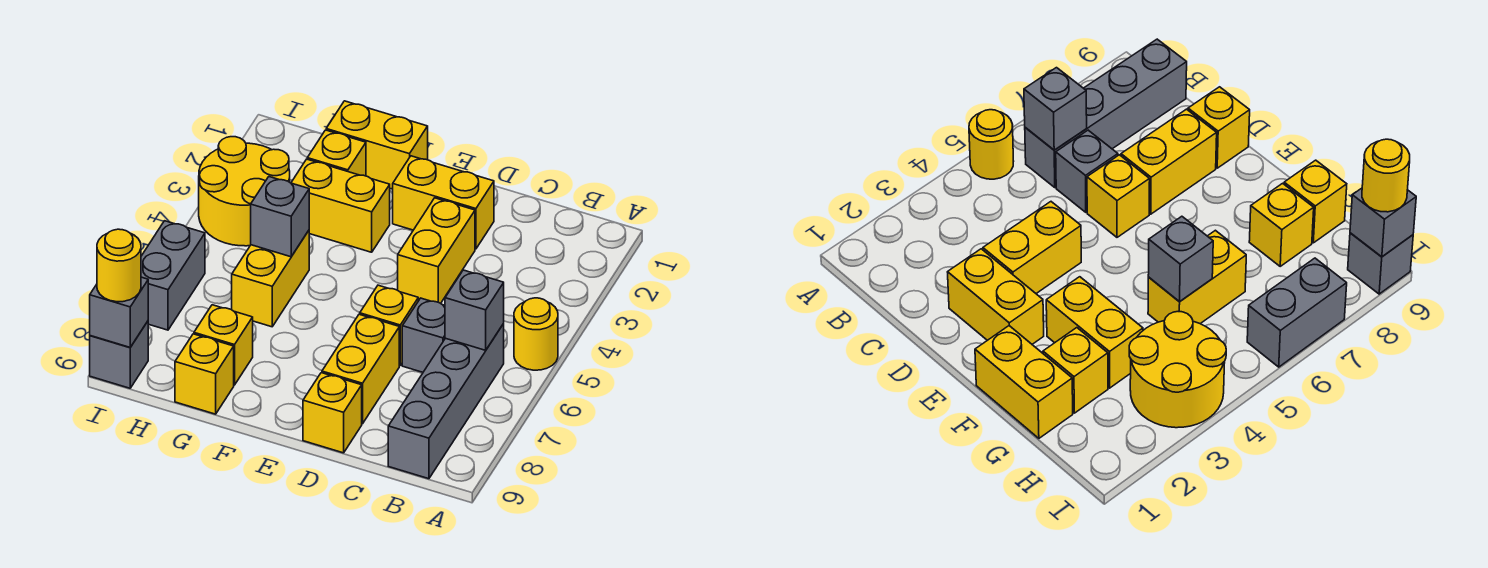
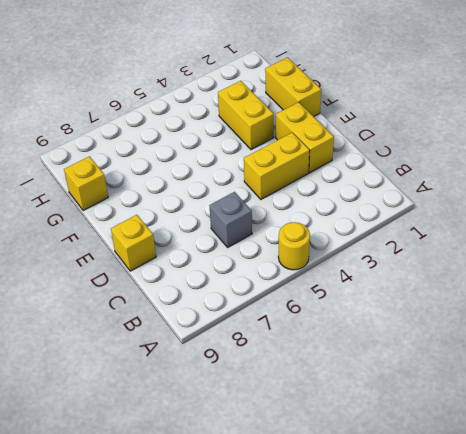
none -> grey 1x4 brick [388,324,504,479]
none -> yellow 1x1 brick [360,285,418,365]
none -> yellow 1x2 brick [322,314,399,424]

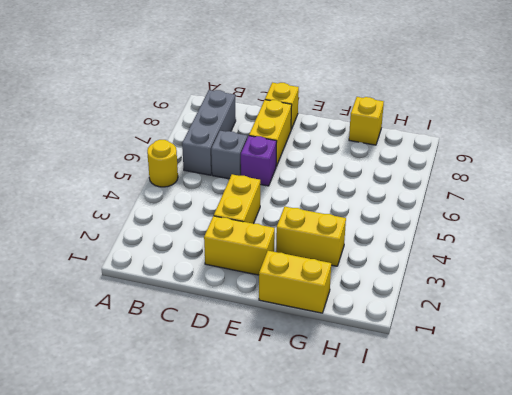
grey 1x3 brick [182,90,236,175] -> grey 1x4 brick [388,324,504,479]
purple 1x1 brick [241,136,277,186] -> yellow 1x1 brick [360,285,418,365]
none -> yellow 1x1 brick [307,130,366,176]
none -> yellow 1x2 brick [232,231,309,327]
none -> yellow 1x1 brick [194,305,253,385]

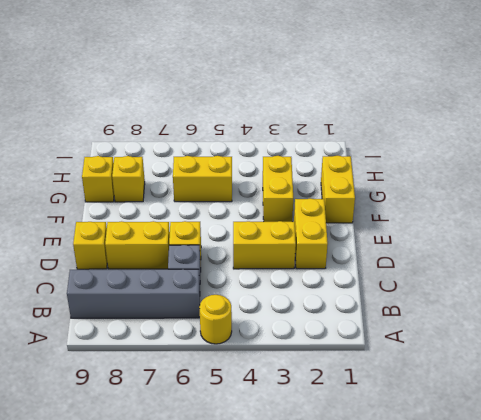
none -> yellow 1x1 brick [307,130,366,176]
none -> yellow 2x2 round brick [199,137,290,246]
none -> grey 1x2 brick [141,221,205,330]

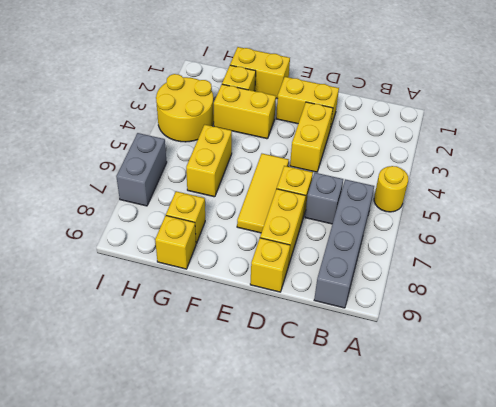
yellow 1x3 tile [237,154,289,233] -> none
none -> grey 1x1 brick [90,321,148,388]
none -> grey 1x1 brick [445,270,504,350]
none -> grey 1x1 brick [251,177,309,257]

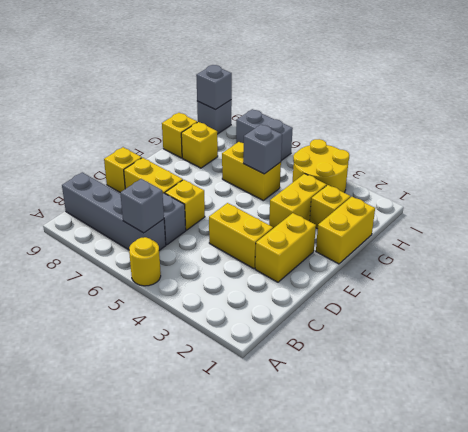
none -> yellow 1x1 round brick [97,229,141,302]

